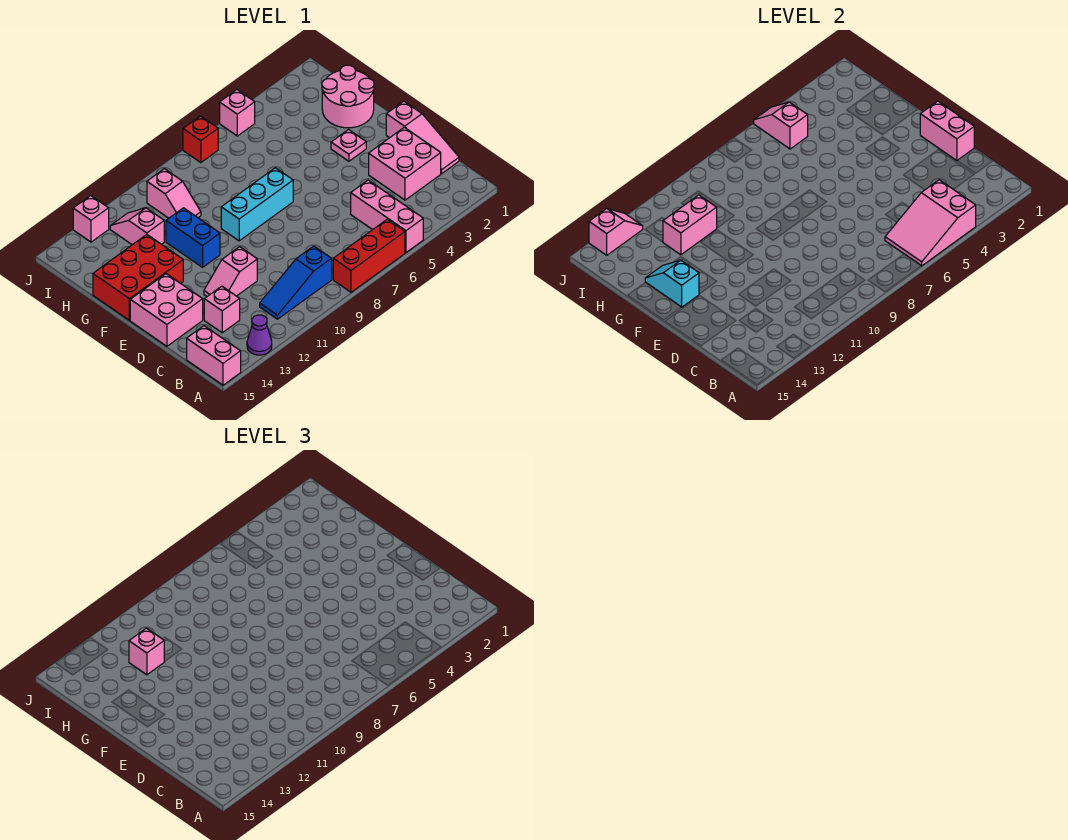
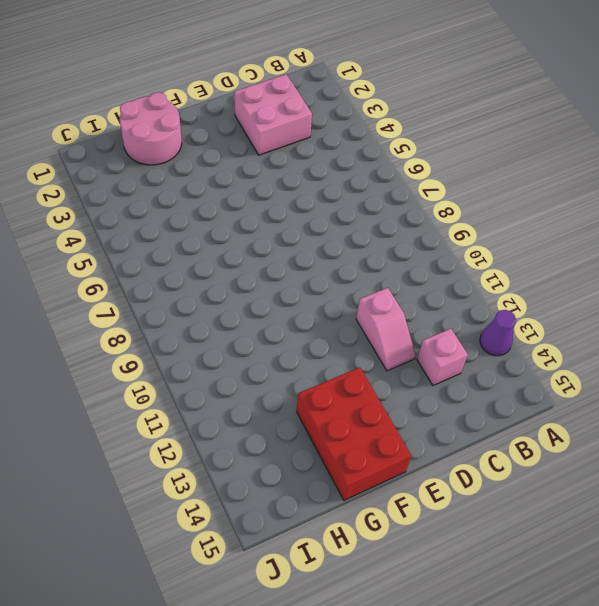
none -> pink 1x3 brick [351,180,423,252]
none -> red 1x3 brick [333,219,405,292]
none -> pink 1x2 brick [187,326,241,385]

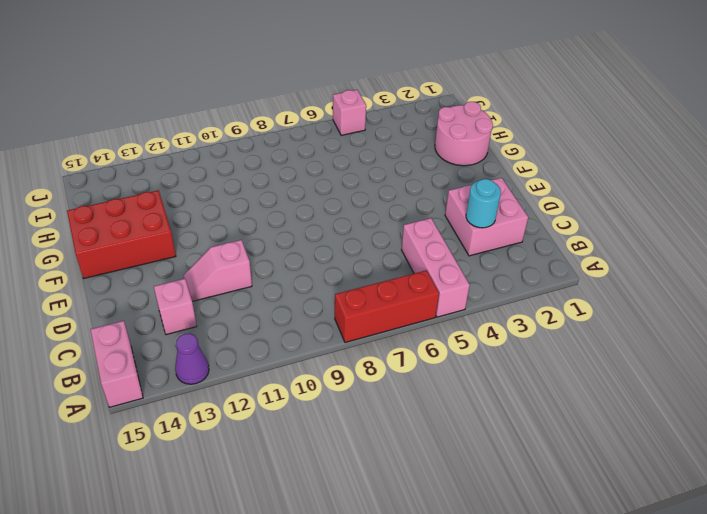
cyan 1x1 round brick [466,179,501,228] -> none
none -> blue 1x3 slope [260,246,332,319]
none -> pink 1x3 slope [386,101,459,173]
none -> pink 2x2 brick [130,274,203,346]

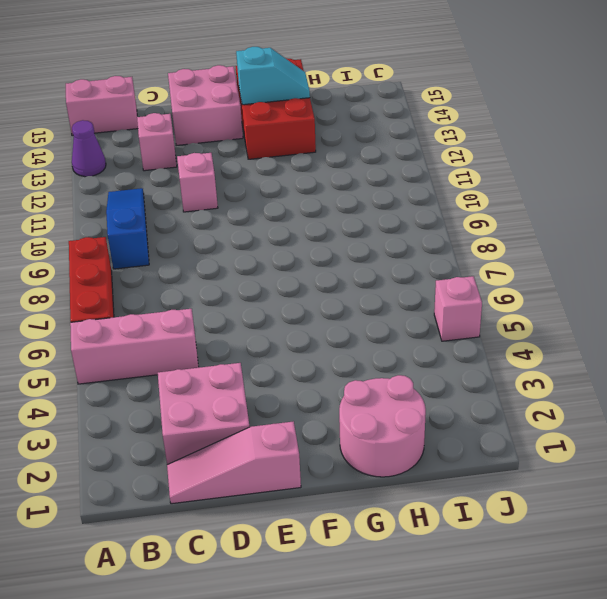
none -> pink 1x1 plate [331,130,366,161]
none -> cyan 1x3 brick [221,168,293,241]
none -> blue 1x2 brick [166,208,220,267]

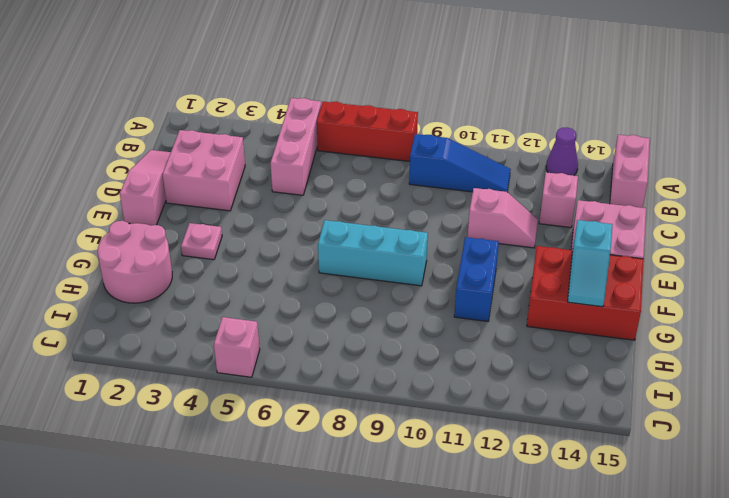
none -> pink 1x2 slope [147,169,201,218]
none -> pink 1x2 slope [110,208,164,245]
none -> red 1x1 brick [183,116,218,163]

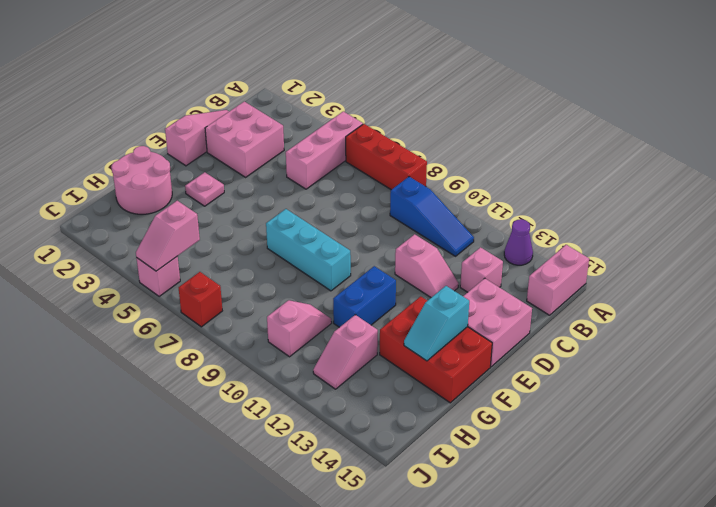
none -> pink 1x1 brick [73,196,109,242]
none -> pink 2x3 slope [885,180,976,266]
none -> pink 1x2 brick [920,101,974,161]

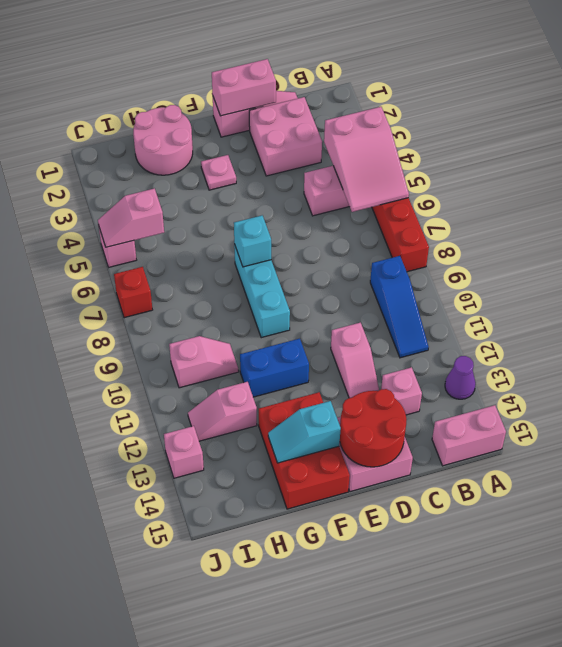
red 2x2 round brick [340,389,406,467] -> none
cyan 1x1 brick [234,216,271,267] -> none
none -> pink 1x2 brick [663,195,717,255]
none -> pink 1x2 slope [589,209,643,255]
none -> pink 1x1 brick [129,628,164,675]

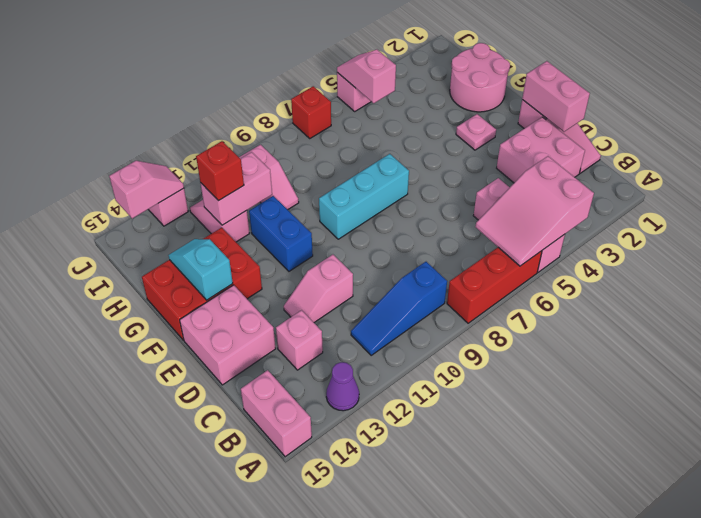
red 1x1 brick [196,141,244,201] -> pink 1x1 brick [129,628,164,675]

